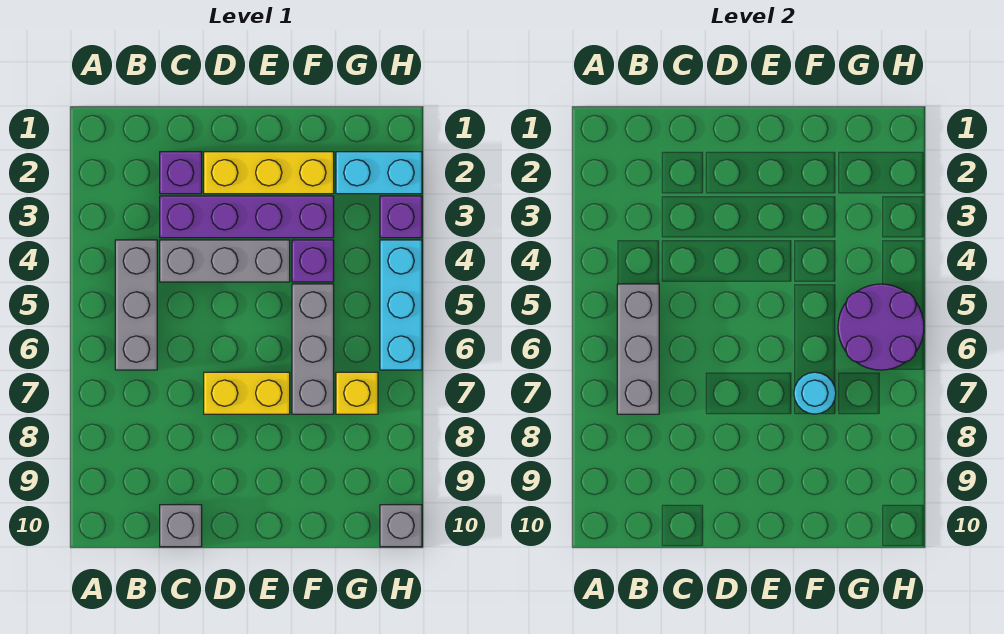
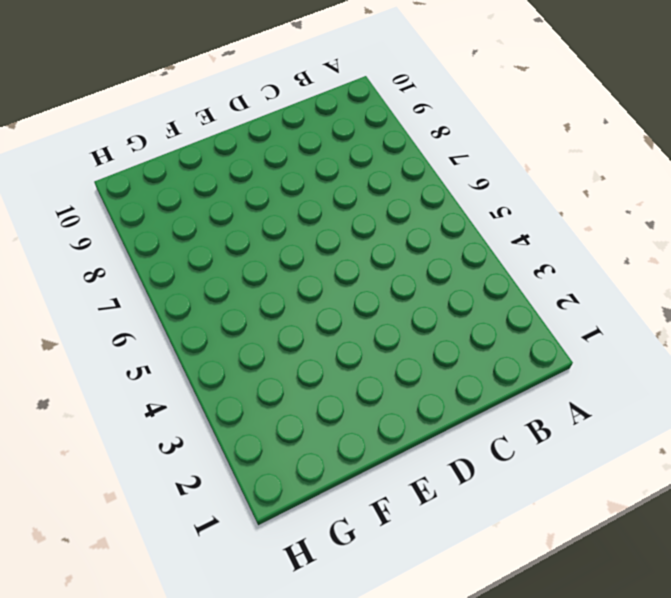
none -> grey 1x3 brick [115,240,157,370]
none -> purple 1x1 brick [160,152,202,194]
none -> purple 1x4 brick [160,196,334,238]

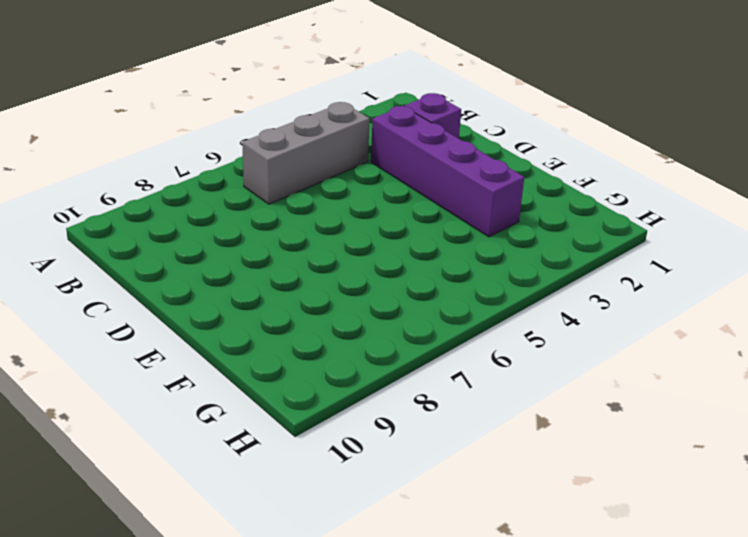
none -> grey 1x3 brick [160,240,290,282]
none -> grey 1x1 brick [160,505,202,547]
none -> yellow 1x3 brick [204,152,334,194]

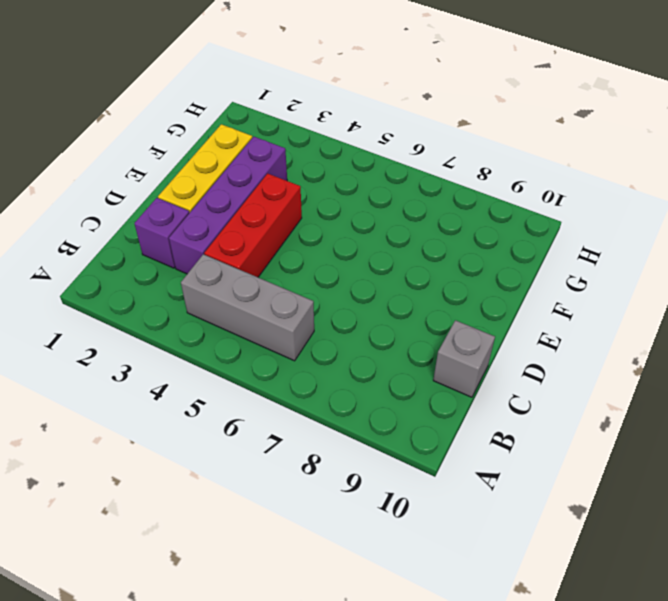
red 1x3 brick [204,173,302,277] -> grey 1x3 brick [160,240,290,282]
none -> yellow 1x2 brick [204,372,290,414]
none -> purple 1x1 brick [292,240,334,282]
none -> grey 1x3 brick [292,284,334,414]

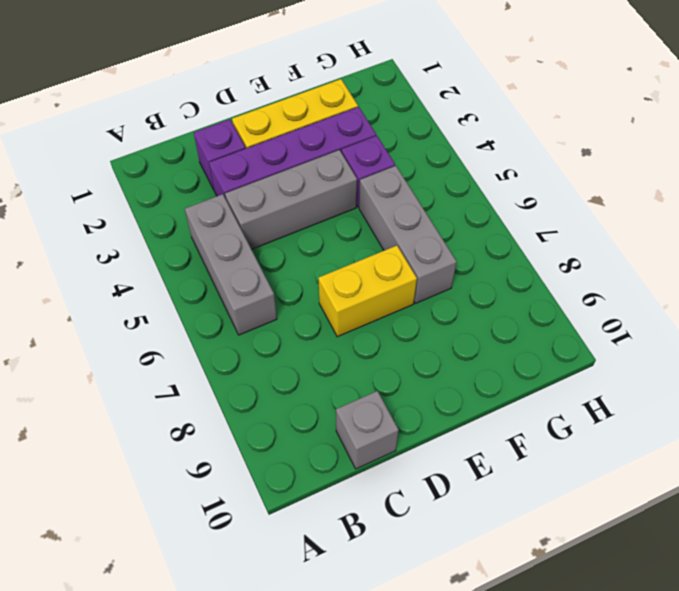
none -> cyan 1x2 brick [336,152,422,194]
none -> yellow 1x1 brick [336,372,378,414]
none -> purple 1x1 brick [380,196,422,238]

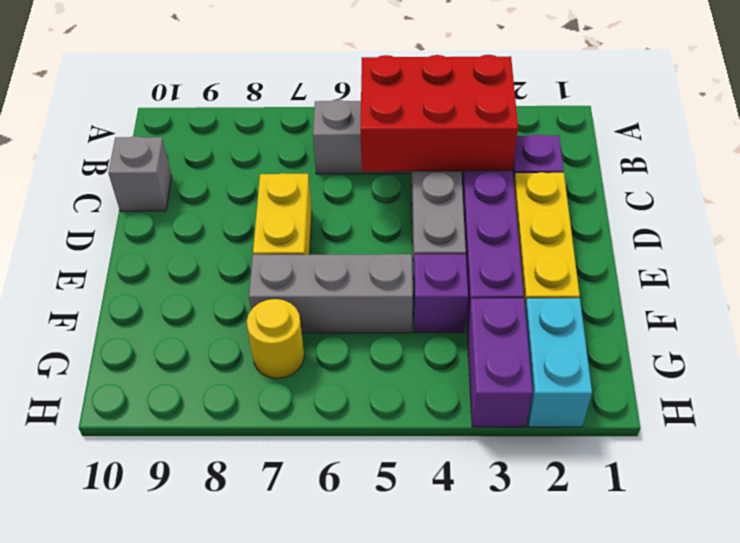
red 2x3 brick [360,55,518,171] -> grey 1x3 brick [617,284,659,414]
purple 1x2 brick [467,298,533,427] -> purple 1x1 brick [380,196,422,238]
yellow 1x1 round brick [247,299,304,379] -> yellow 1x1 brick [336,372,378,414]
none -> cyan 1x3 brick [380,240,422,370]
none -> grey 1x1 brick [380,505,422,547]
none -> cyan 1x1 round brick [794,372,836,414]

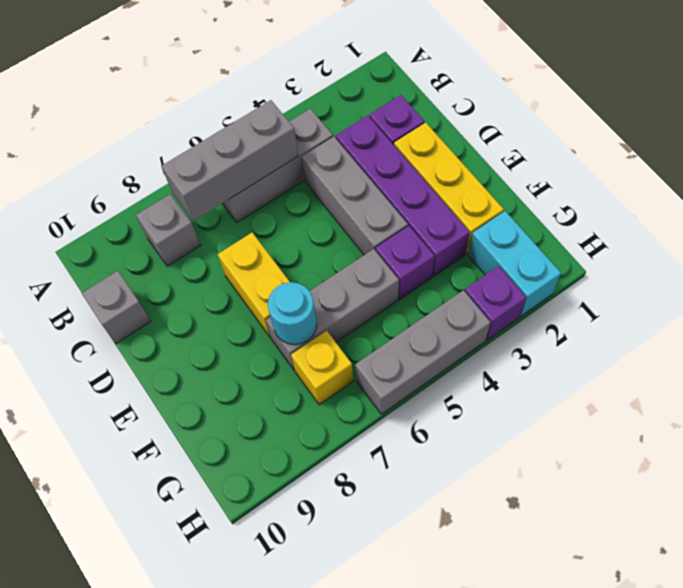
grey 1x1 brick [136,194,201,266] -> grey 1x1 brick moved to [380,505,422,547]
grey 1x3 brick [355,290,491,414] -> cyan 1x3 brick [380,240,422,370]
none -> purple 2x2 round brick [838,284,924,370]

